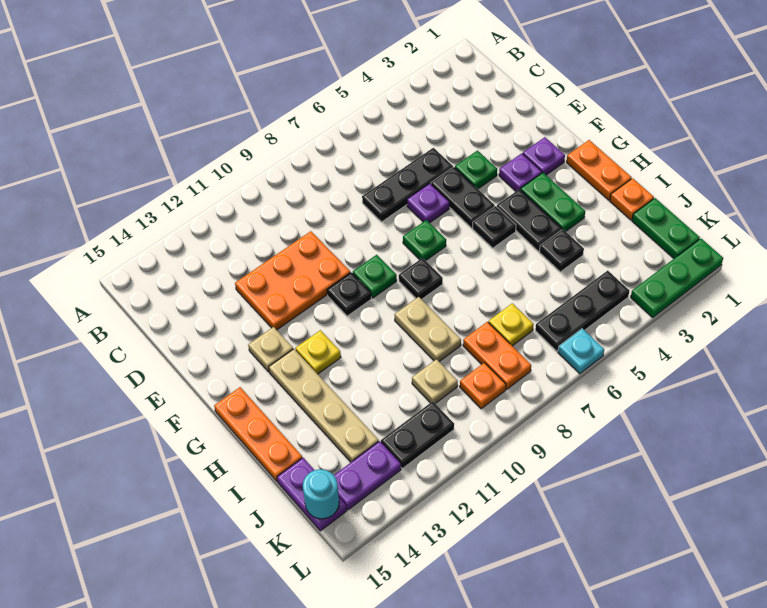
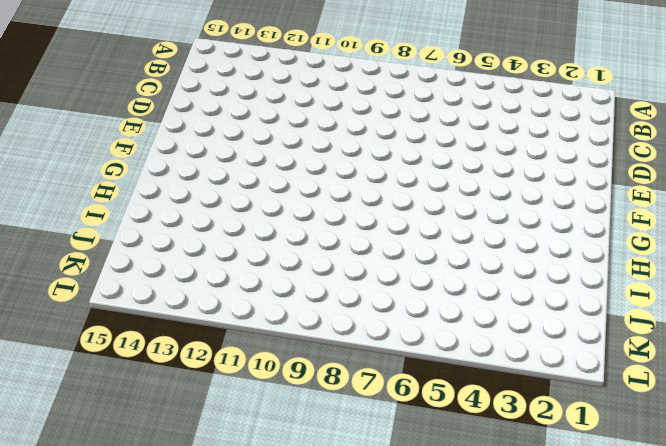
none -> black 1x3 plate [362,148,453,222]
none -> orange 2x3 plate [235,231,351,330]
none -> green 1x1 plate [455,151,497,189]
none -> black 1x2 plate [431,167,495,228]

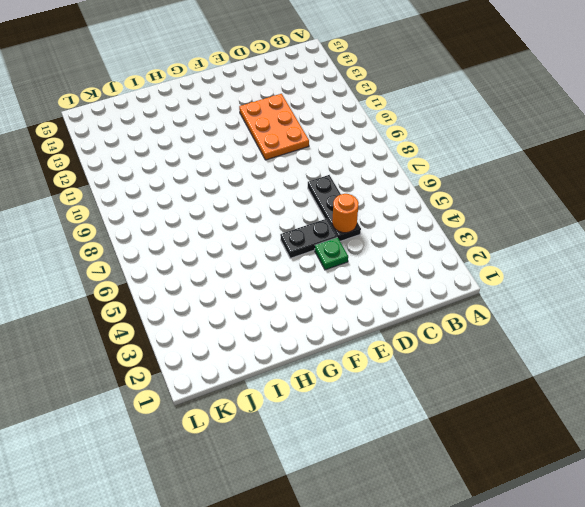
orange 1x1 round brick [332,194,359,233] -> none
none -> purple 1x1 plate [407,183,450,223]
none -> purple 1x1 plate [523,137,565,175]
none -> purple 1x1 plate [499,153,542,191]
none -> green 1x1 plate [403,220,446,261]

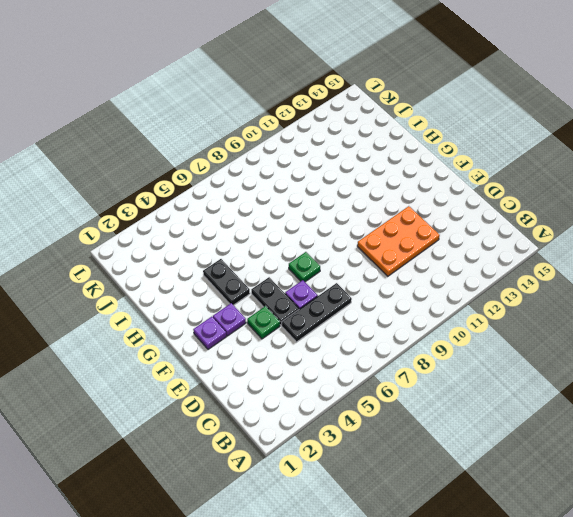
none -> green 1x1 plate [353,255,397,298]
none -> black 1x1 plate [327,272,371,316]
none -> tan 1x1 plate [248,327,293,372]
none -> orange 1x2 plate [566,140,632,200]

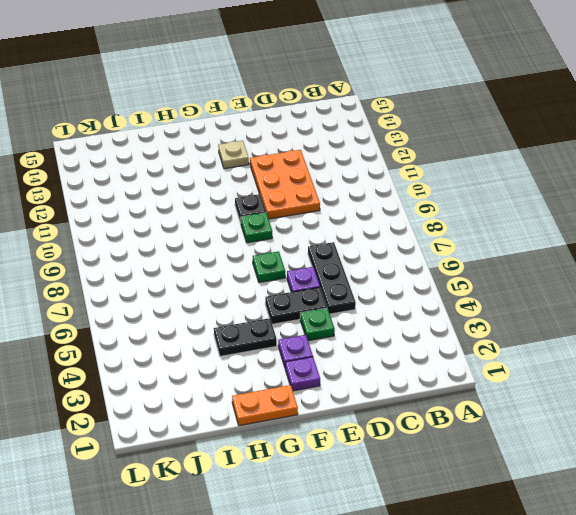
none -> green 1x2 plate [521,173,585,231]
none -> black 1x1 plate [473,206,516,248]
none -> black 1x1 plate [399,258,443,299]
none -> yellow 1x1 plate [295,330,341,374]

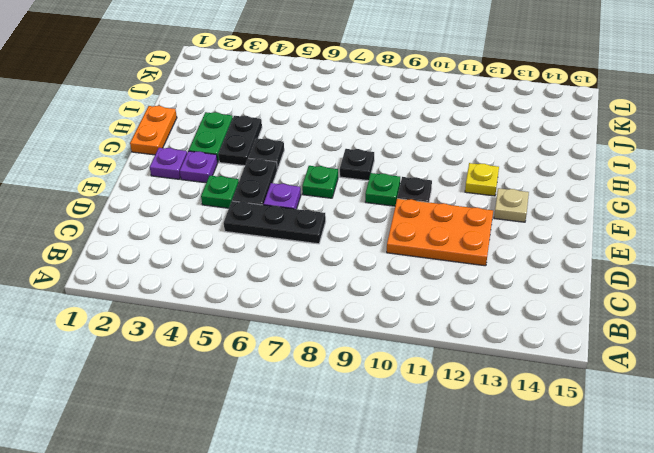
none -> tan 1x4 plate [269,349,379,462]
none -> orange 1x3 plate [214,387,302,481]
none -> tan 1x2 plate [394,297,461,361]
none -> orange 1x1 plate [610,178,654,220]

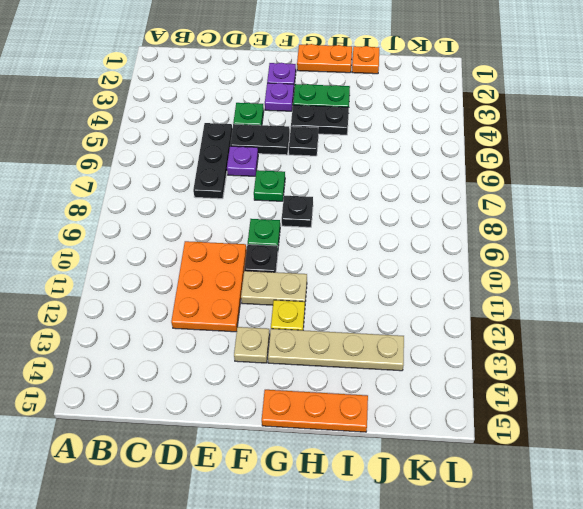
tan 1x2 plate [241,271,307,305] -> tan 1x2 plate moved to [394,297,461,361]
none -> black 1x1 plate [539,229,584,272]
none -> green 1x2 plate [632,198,700,258]
none -> yellow 1x1 plate [488,303,534,346]
none -> orange 1x2 plate [463,322,531,389]

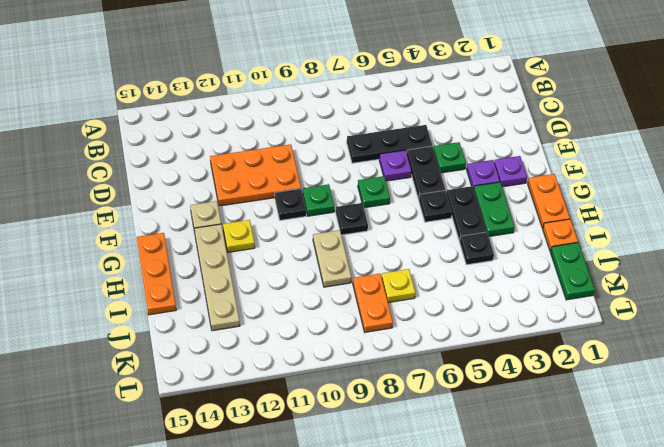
none -> tan 1x1 plate [412,359,458,403]
none -> purple 1x2 plate [277,458,347,531]
none -> black 1x3 plate [535,271,630,351]
none -> orange 1x1 plate [460,363,506,409]

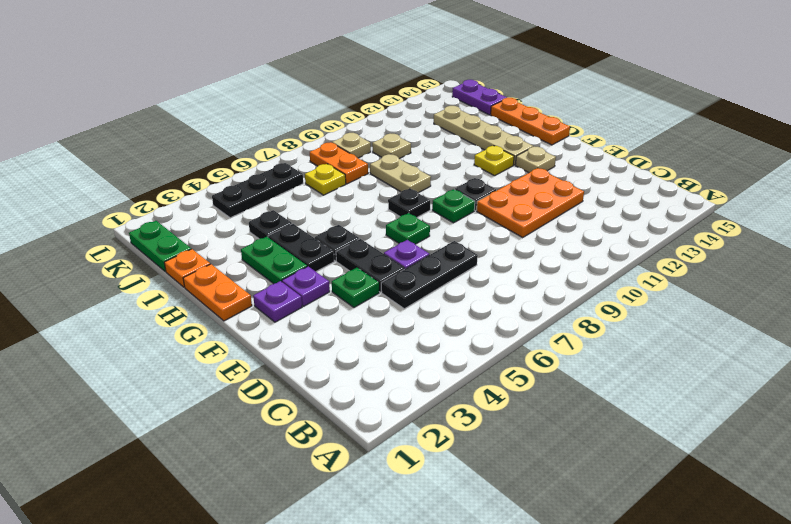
tan 1x1 plate [332,133,371,158] -> orange 1x1 plate [460,363,506,409]
none -> black 1x2 plate [381,401,454,468]
none -> purple 1x2 plate [334,441,401,510]
none -> green 1x3 plate [631,239,723,317]
none -> cyan 1x1 plate [558,328,604,374]

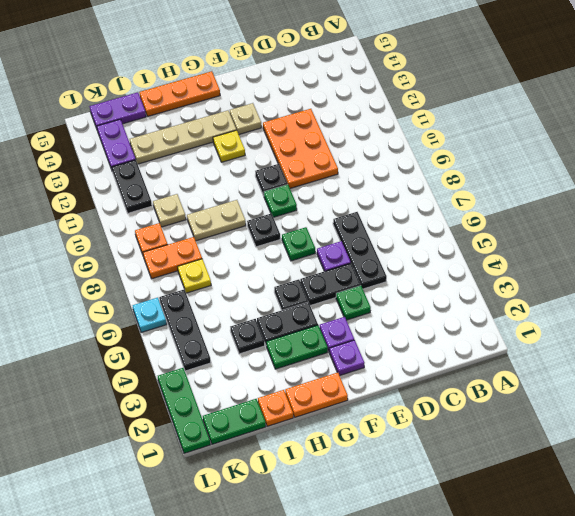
none -> cyan 1x1 round brick [303,469,339,519]

